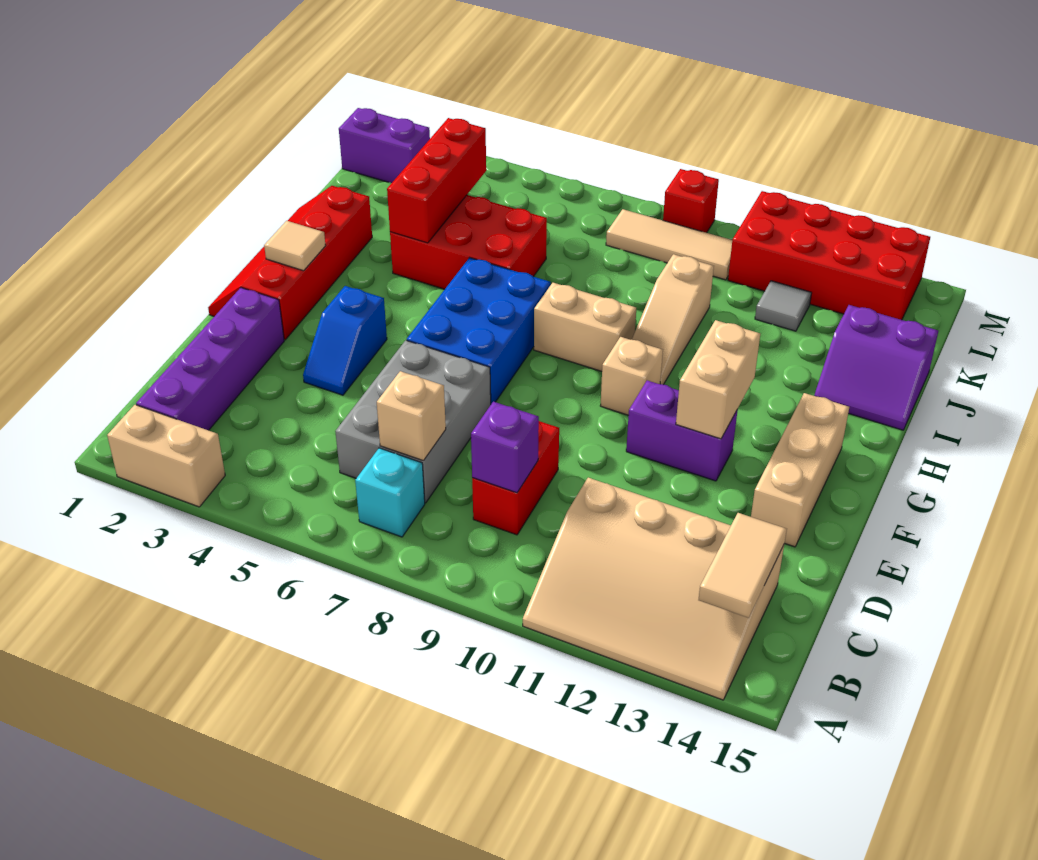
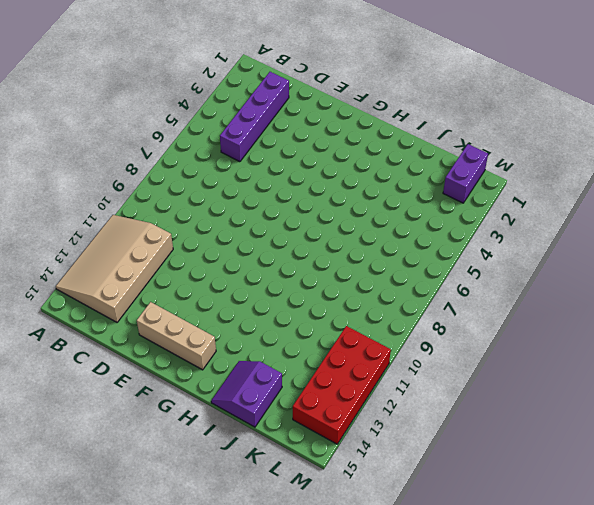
purple 1x4 brick [220,72,289,162] -> purple 1x4 brick turned to [136,288,284,430]
none -> tan 1x2 brick [107,405,225,507]
none -> cyan 1x1 brick [355,448,425,537]
none -> grey 2x3 brick [335,340,491,503]

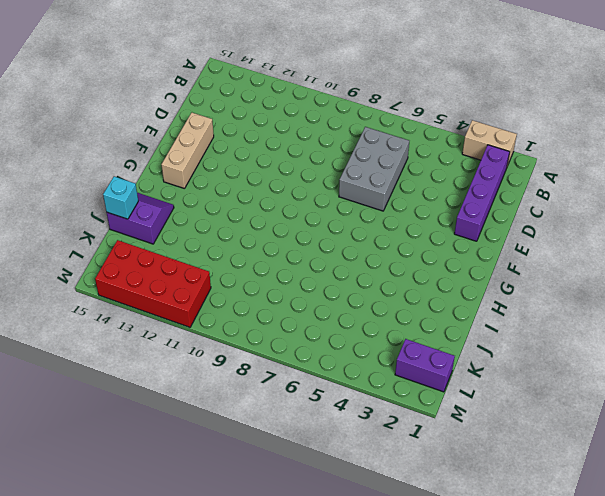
cyan 1x1 brick [103,176,138,219] -> cyan 1x1 brick moved to [355,448,425,537]
none -> tan 3x4 slope [523,478,784,700]
none -> red 1x2 brick [472,421,559,535]
none -> blue 1x2 slope [303,286,387,395]

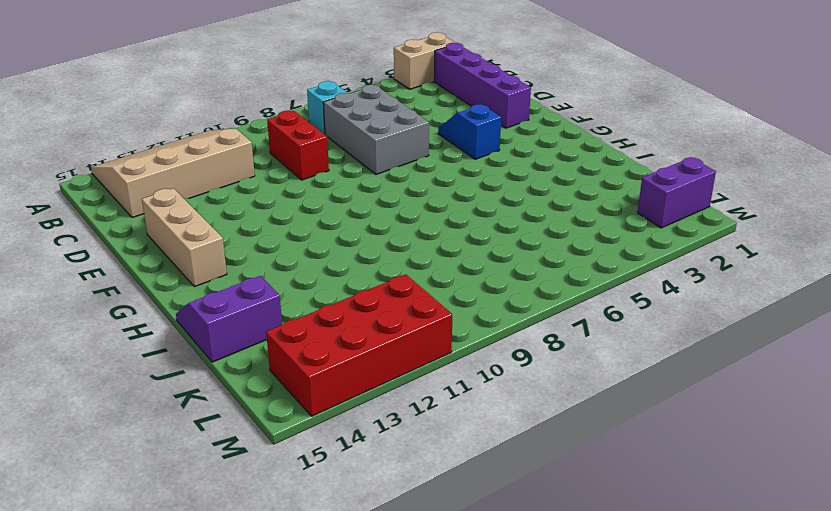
none -> red 2x4 slope [208,186,372,340]
none -> blue 2x3 brick [407,258,551,404]
none -> purple 1x2 brick [626,380,738,481]

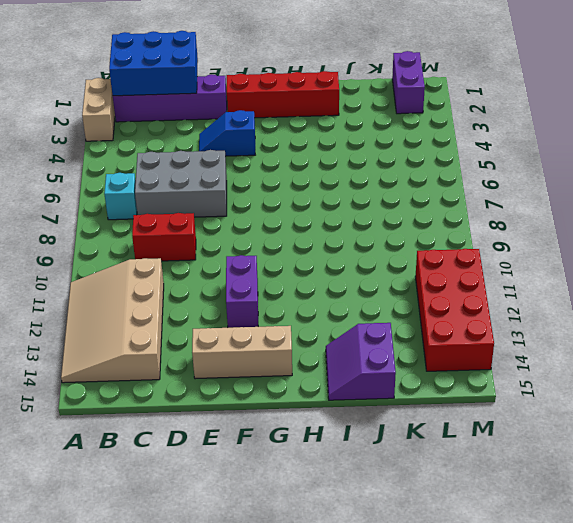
blue 2x3 brick [109,31,198,96] -> blue 2x3 brick moved to [407,258,551,404]
none -> tan 1x1 brick [600,337,663,415]
none -> tan 1x2 brick [534,283,636,371]
none -> tan 1x3 slope [632,254,714,385]

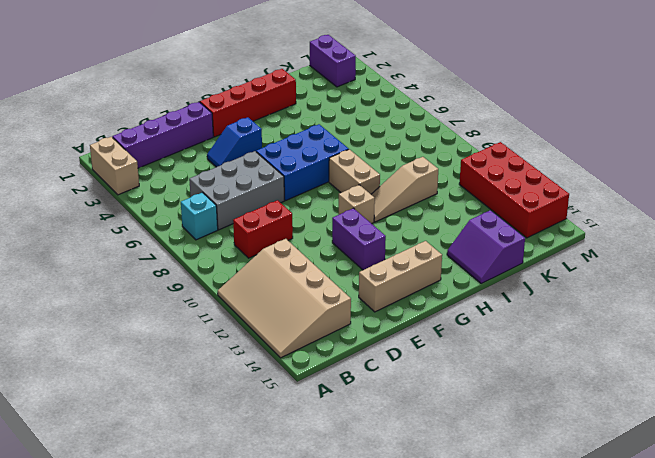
none -> red 2x3 brick [390,195,547,289]
none -> grey 1x1 tile [755,281,812,331]
none -> tan 1x3 tile [606,209,732,280]

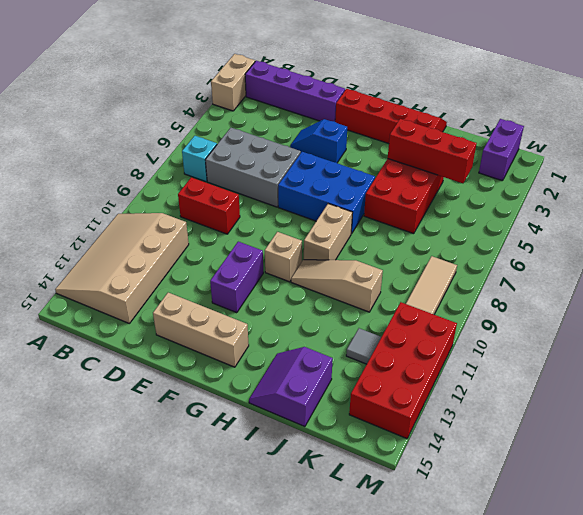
none -> red 1x1 brick [663,169,719,233]
none -> tan 1x2 tile [699,513,787,618]
none -> tan 1x1 brick [377,371,446,461]

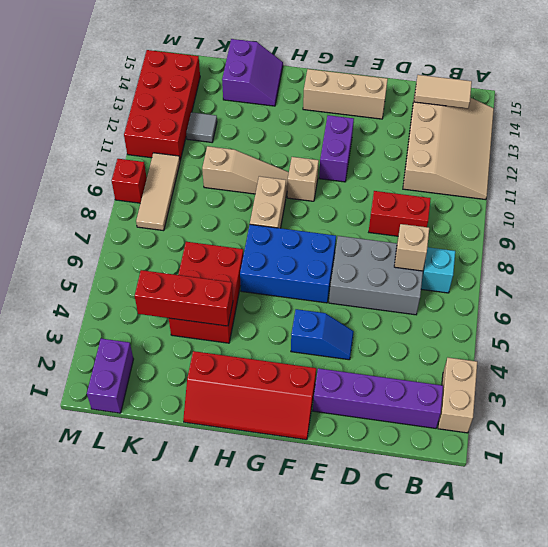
none -> purple 1x1 brick [471,402,539,493]
none -> tan 1x2 brick [676,320,760,439]
none -> tan 1x1 tile [264,221,326,271]

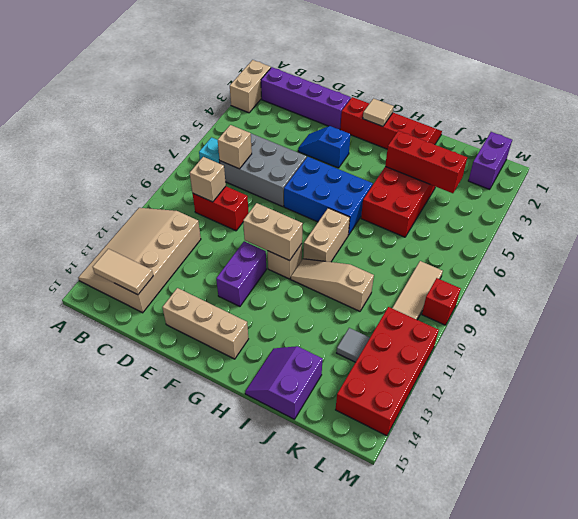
tan 1x1 brick [190,157,226,202] -> purple 1x1 brick [471,402,539,493]
tan 1x2 brick [243,203,303,261] -> tan 1x2 brick moved to [676,320,760,439]

